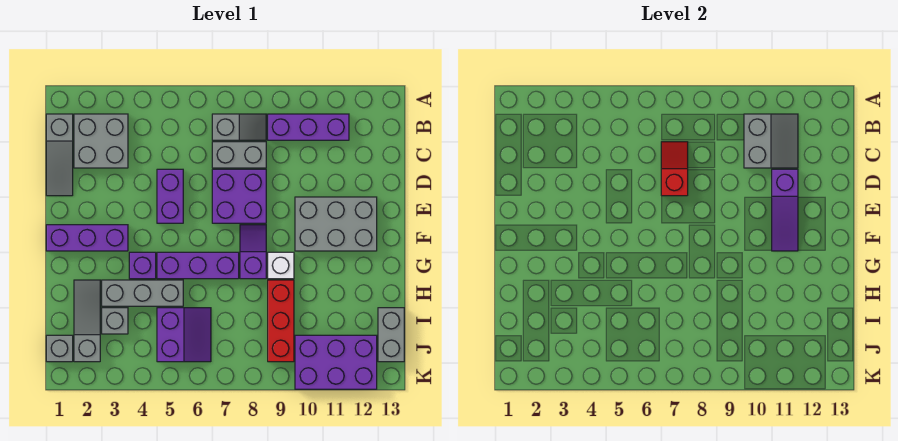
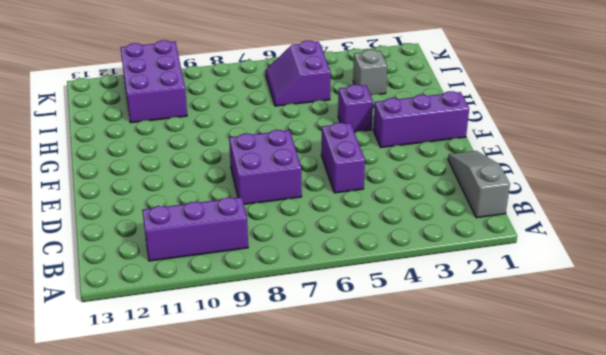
purple 2x3 brick [121,40,187,123] -> purple 2x3 brick turned to [295,335,377,389]
none -> grey 2x2 brick [74,114,128,168]
none -> grey 1x2 slope [212,114,266,140]
none -> grey 1x2 brick [212,142,266,168]

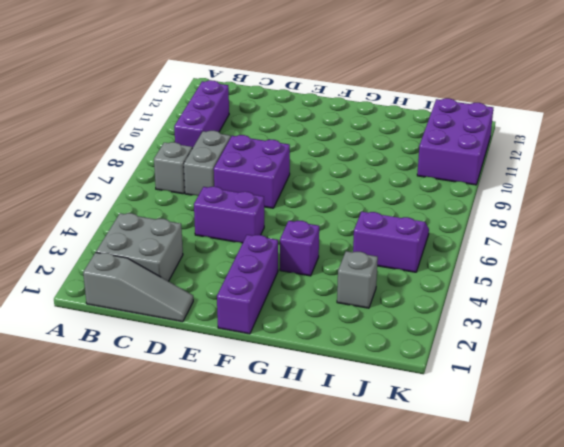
none -> grey 2x3 brick [295,197,377,251]
none -> purple 1x2 slope [240,225,266,279]
none -> purple 1x3 brick [157,252,239,279]

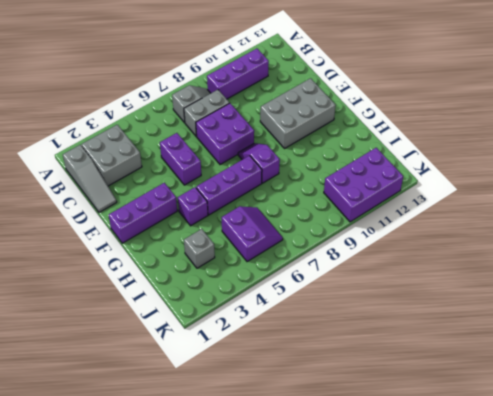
none -> white 1x1 brick [268,252,294,279]
none -> grey 1x3 slope [74,280,100,362]
none -> grey 1x3 brick [102,280,183,306]

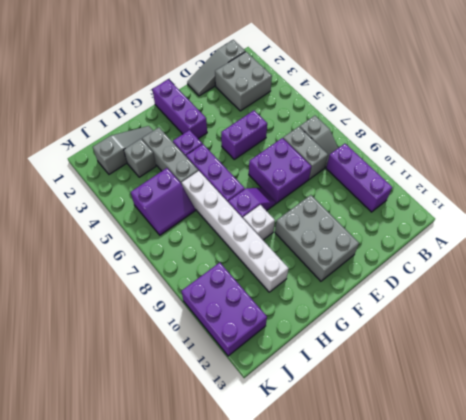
white 1x6 brick [182,171,289,292] -> red 1x3 brick [268,280,294,362]
none -> grey 1x2 brick [378,308,404,362]
none -> grey 1x1 brick [46,335,73,362]
none -> grey 2x2 slope [744,114,798,168]

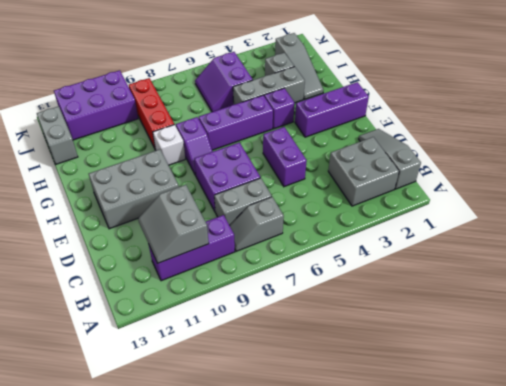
none -> grey 1x1 brick [46,335,73,362]
none -> red 1x2 slope [661,142,688,196]
none -> purple 1x3 slope [772,169,798,251]

